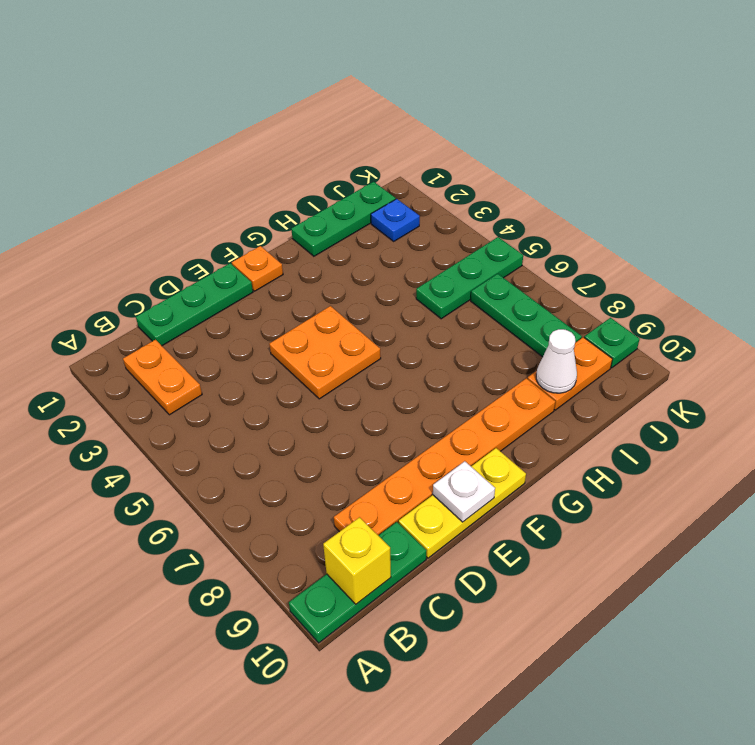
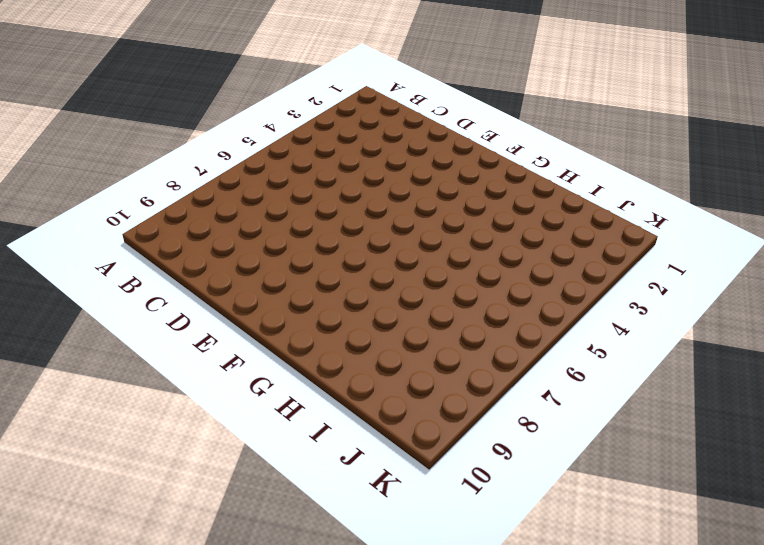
none -> green 1x3 plate [289,522,426,643]
none -> orange 1x2 plate [123,340,202,415]
none -> green 1x3 plate [136,263,253,346]

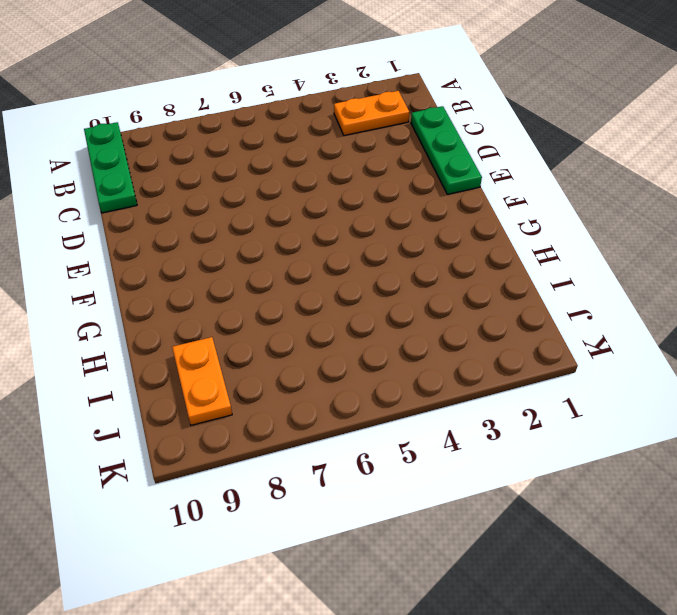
none -> orange 1x6 plate [334,378,555,535]
none -> yellow 1x3 plate [399,448,526,558]
none -> orange 2x2 plate [269,306,381,399]

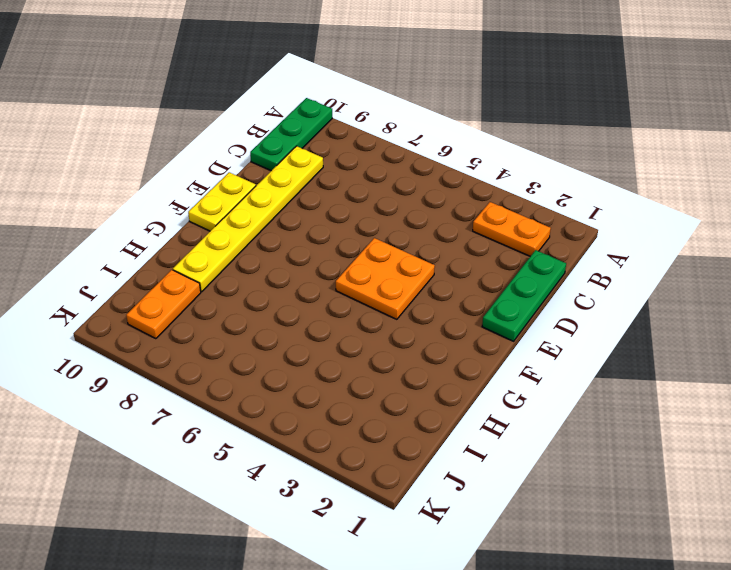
yellow 1x6 plate [173,146,323,292] -> orange 1x6 plate [334,378,555,535]
yellow 1x2 plate [188,172,256,231] -> yellow 1x3 plate [399,448,526,558]
none -> orange 1x1 plate [232,246,283,291]
none -> green 1x3 plate [292,182,396,256]
none -> green 1x3 plate [416,237,523,319]

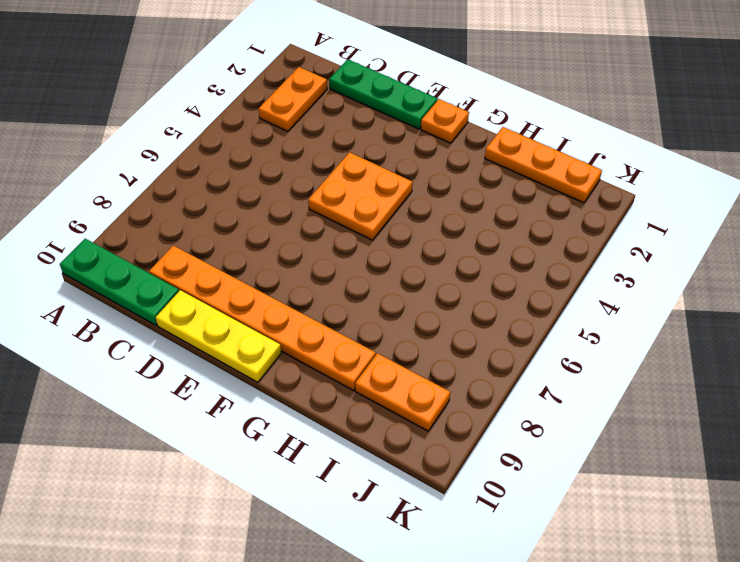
orange 1x3 plate [485,127,602,203] -> green 1x3 plate [292,182,396,256]
none -> green 1x3 plate [416,237,523,319]
none -> blue 1x1 plate [371,199,420,241]
none -> green 1x3 plate [471,274,582,357]

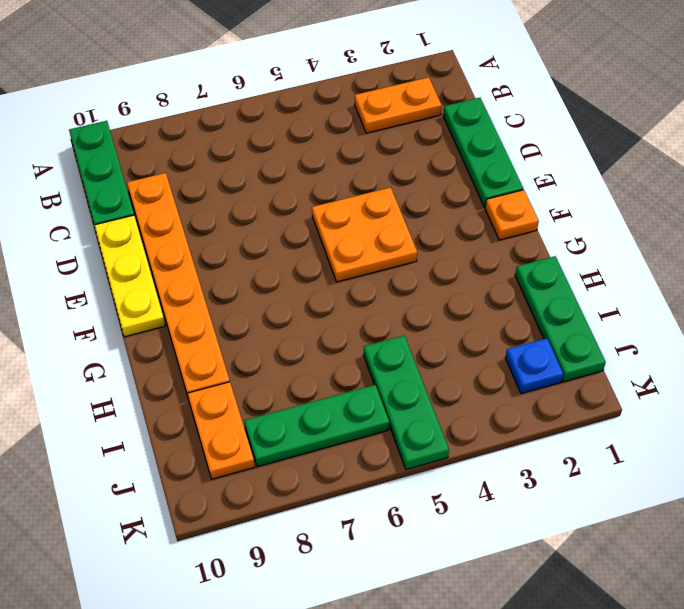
none -> green 1x1 plate [584,318,640,368]
none -> yellow 1x1 brick [323,517,391,604]
none -> white 1x1 plate [433,461,495,522]

